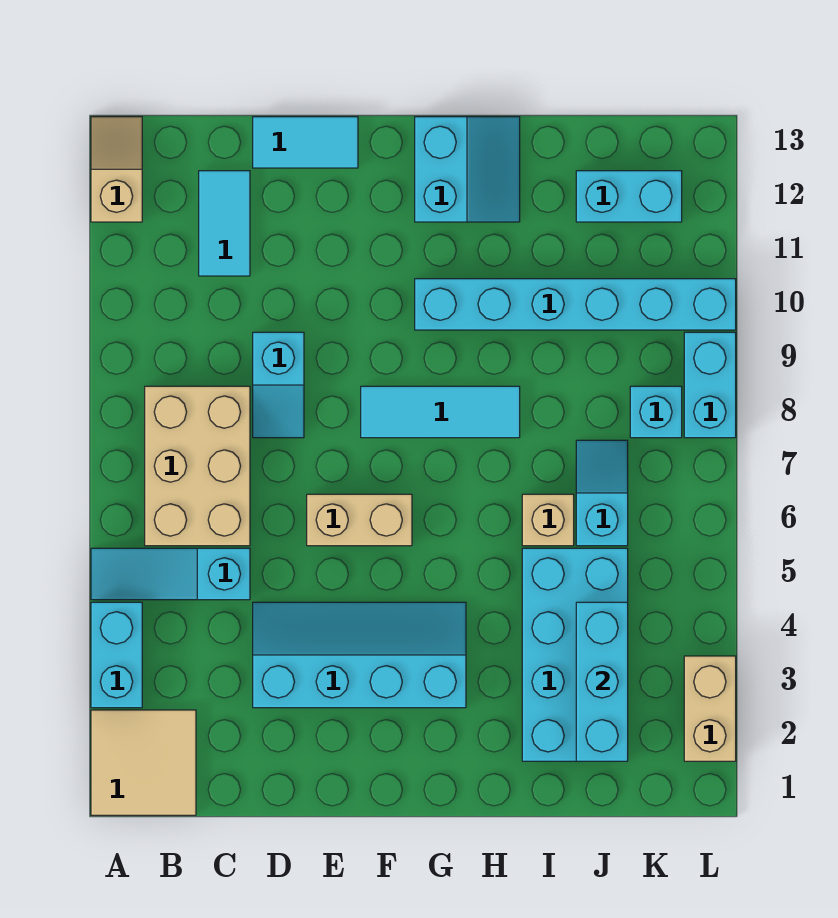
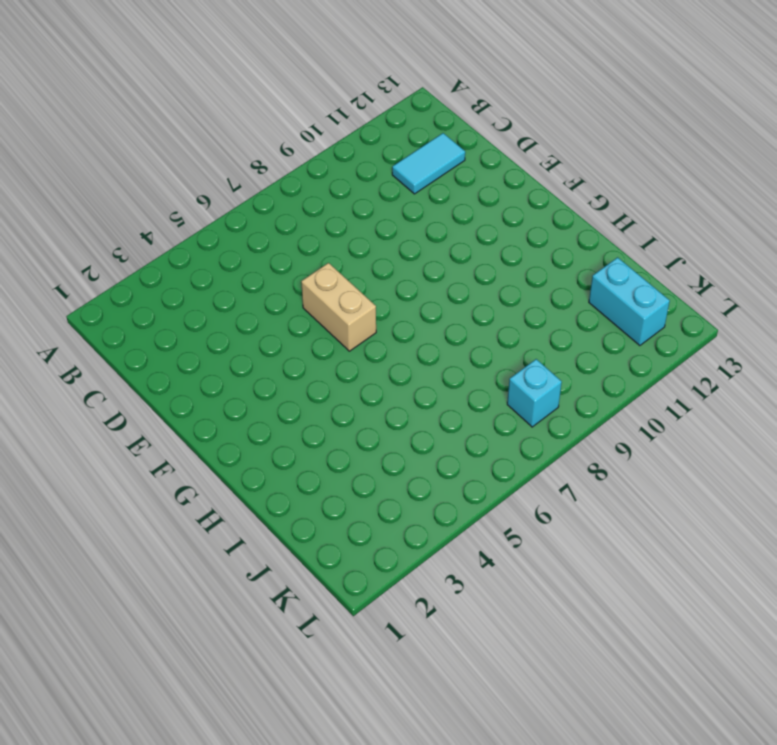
none -> tan 2x2 tile [91,710,196,815]
none -> cyan 1x2 brick [91,602,142,708]
none -> cyan 1x3 slope [91,548,250,600]

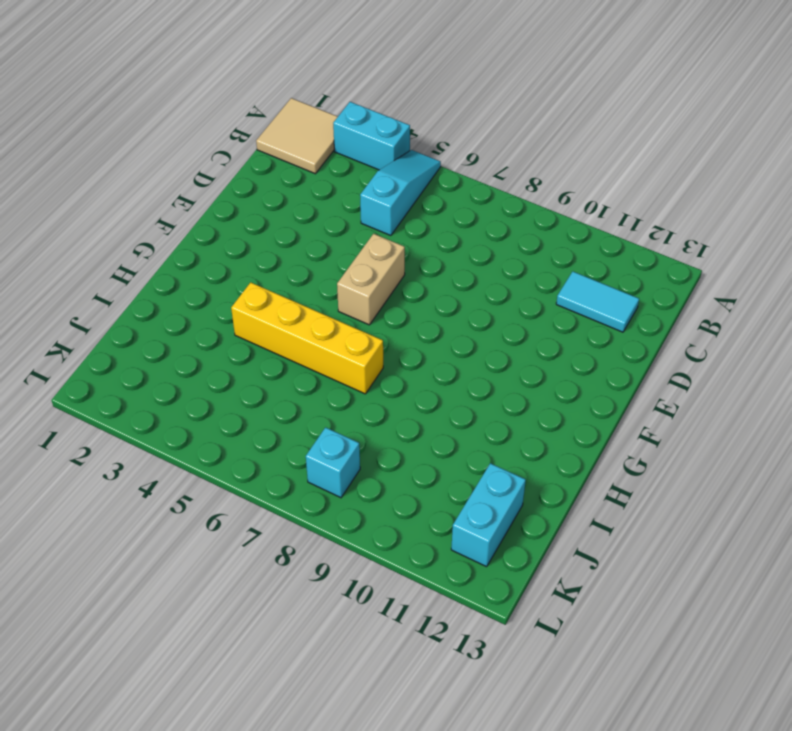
yellow 1x4 brick [231,282,383,394] -> none
none -> tan 1x2 slope [91,117,142,222]
none -> tan 2x3 brick [145,386,250,546]
none -> cyan 2x4 slope [253,602,466,708]

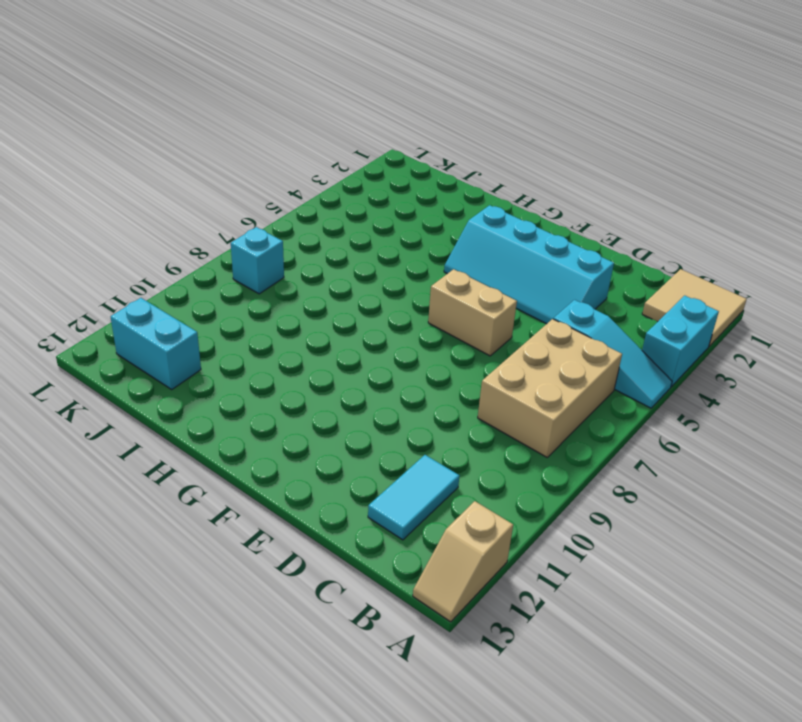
none -> cyan 1x2 slope [253,332,304,438]
none -> cyan 1x2 tile [253,117,358,168]
none -> cyan 1x3 tile [361,386,520,438]

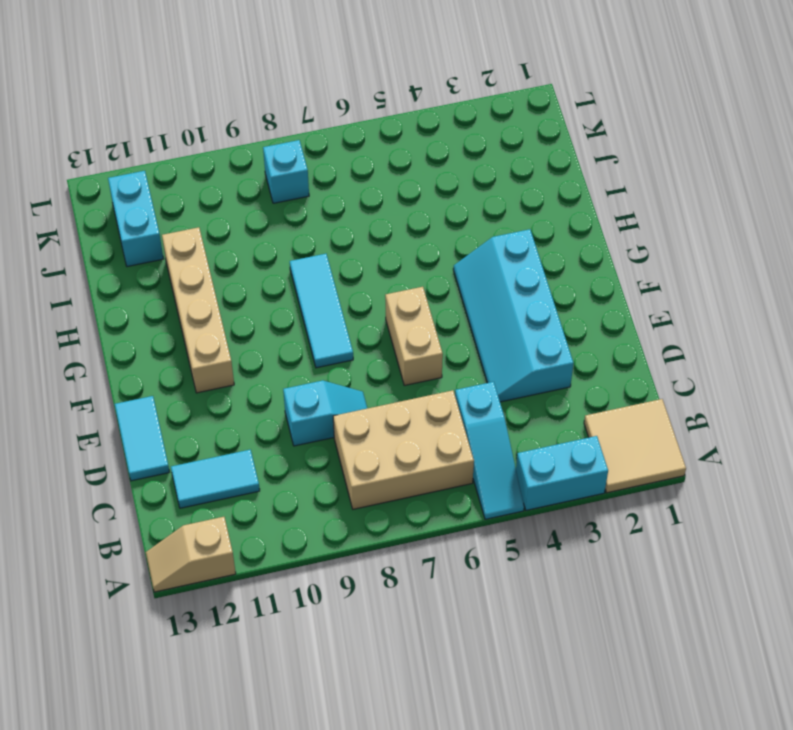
tan 1x4 brick [162,227,234,393] -> none
none -> cyan 1x6 brick [415,279,736,330]
none -> cyan 2x2 slope [415,117,520,222]
none -> cyan 2x4 brick [522,548,628,761]

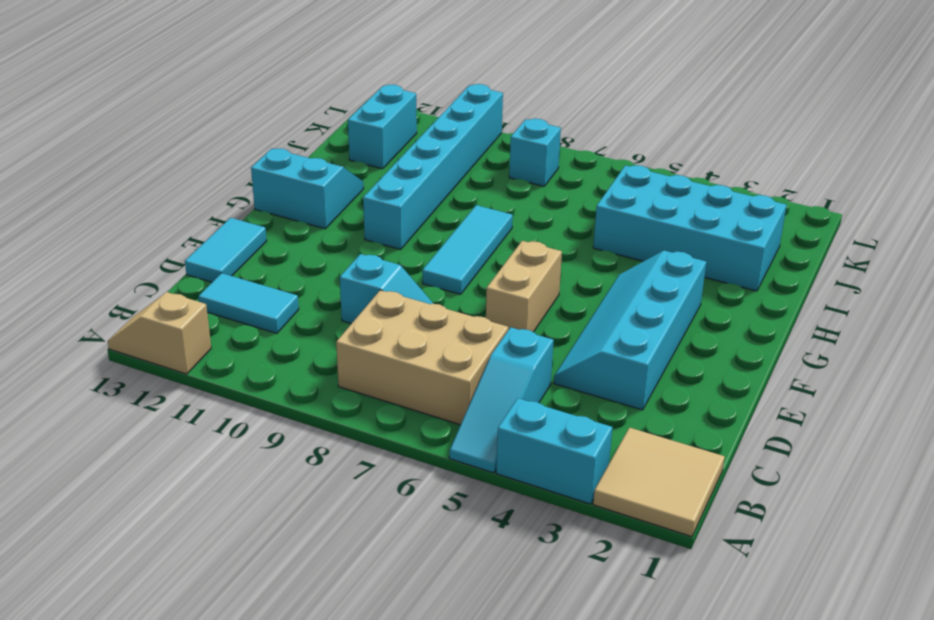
none -> tan 1x1 brick [522,494,574,546]
none -> cyan 1x2 slope [576,440,628,546]
none -> tan 1x2 brick [684,656,736,761]

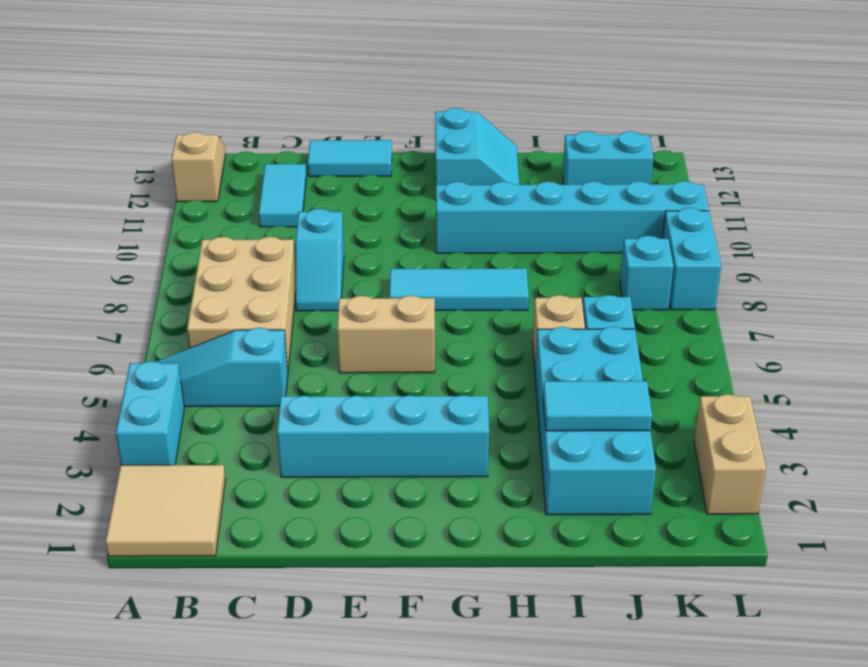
cyan 1x2 tile [543,381,652,431] -> cyan 1x3 brick [576,602,628,761]

